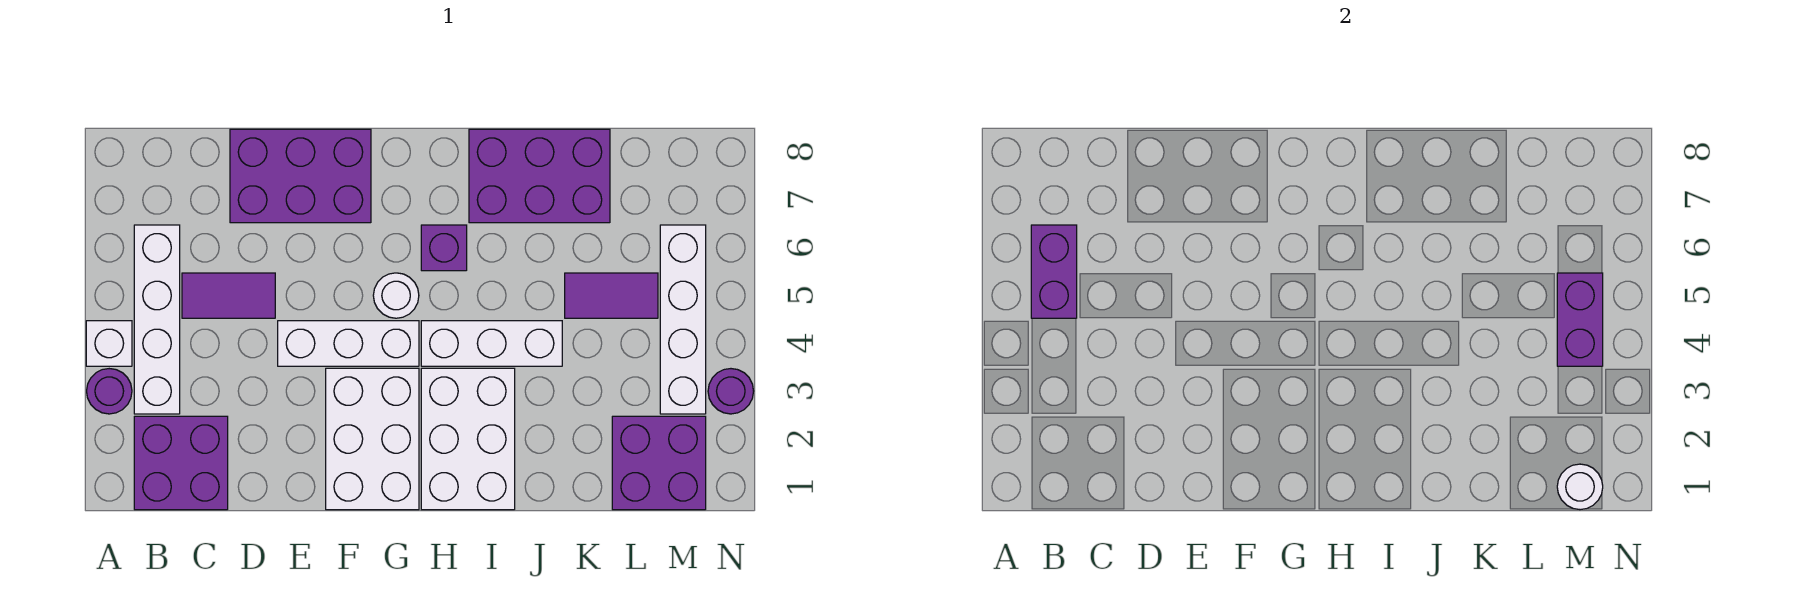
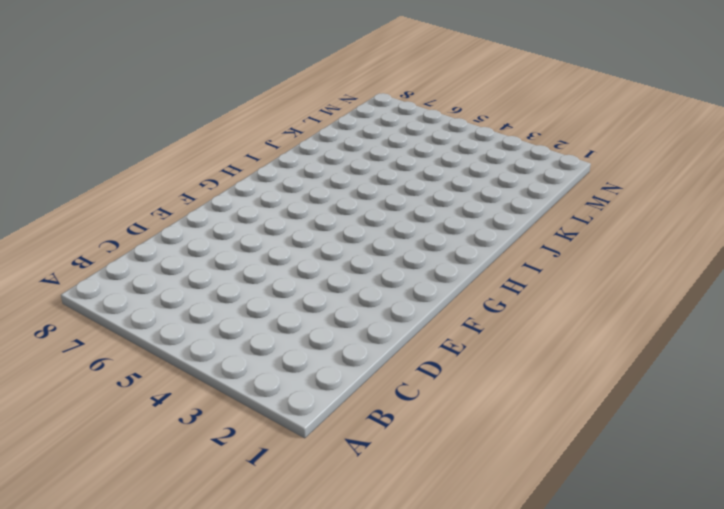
none -> purple 1x1 round brick [87,369,132,414]
none -> white 1x1 brick [86,321,132,366]
none -> purple 2x2 brick [134,416,228,510]

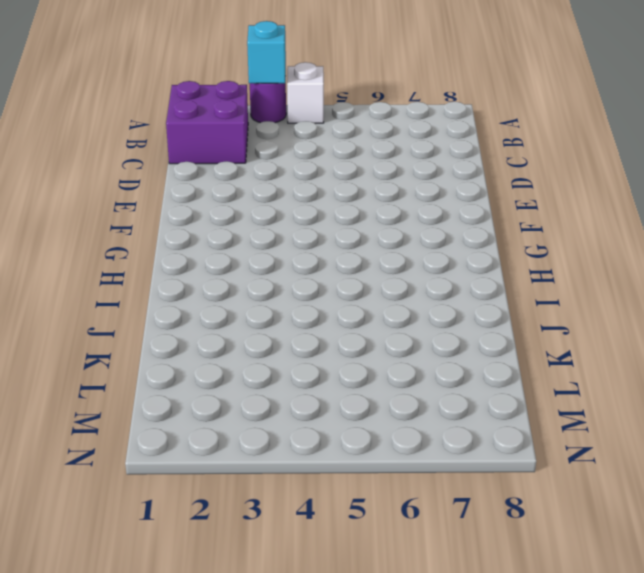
cyan 1x1 brick [247,21,286,83] -> none
none -> white 1x4 brick [134,225,180,414]
none -> purple 1x2 tile [182,273,275,318]
none -> purple 2x3 brick [230,129,371,223]

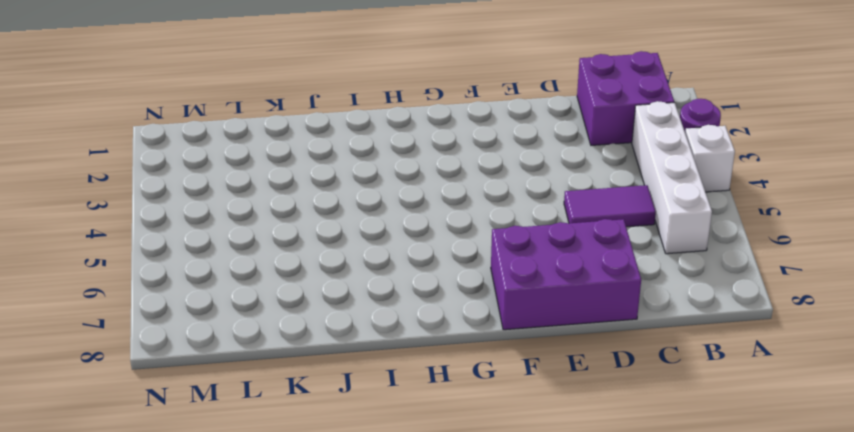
none -> white 1x3 brick [278,321,419,366]
none -> white 2x3 brick [326,368,419,510]
none -> white 1x1 round brick [373,273,419,318]

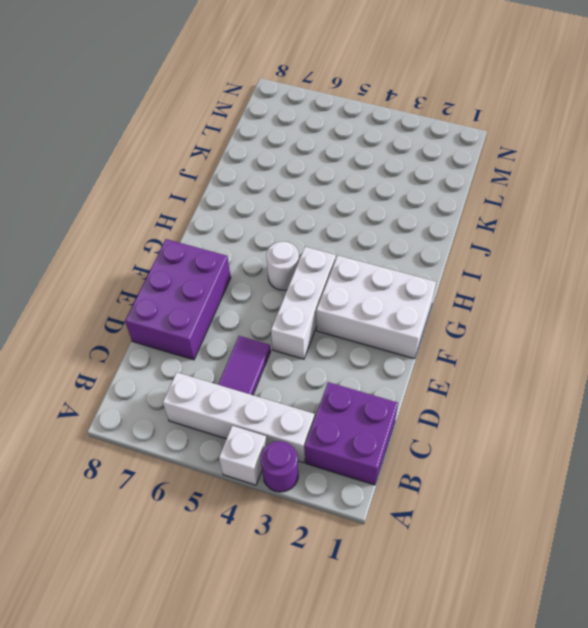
none -> white 2x3 brick [421,368,515,510]
none -> white 1x3 brick [421,321,562,366]
none -> purple 1x1 brick [421,225,467,271]

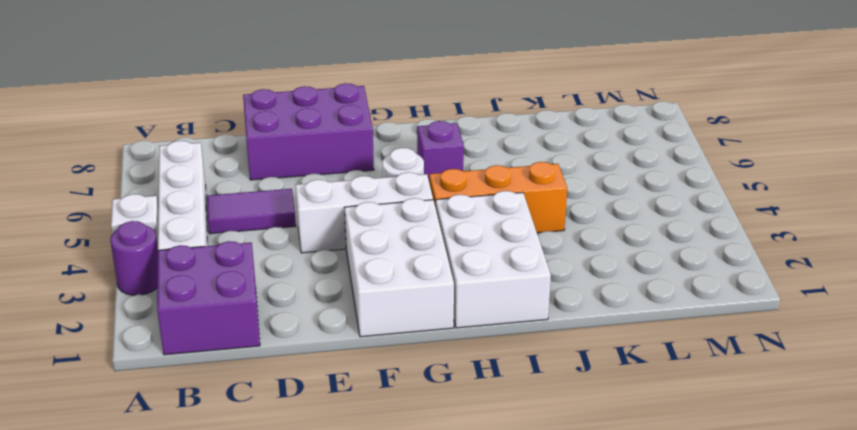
orange 1x3 brick [429,162,567,233] -> white 1x3 brick [421,321,562,366]
none -> purple 2x3 brick [469,129,610,223]
none -> purple 1x2 tile [565,273,658,318]
none -> purple 2x2 brick [612,416,706,510]

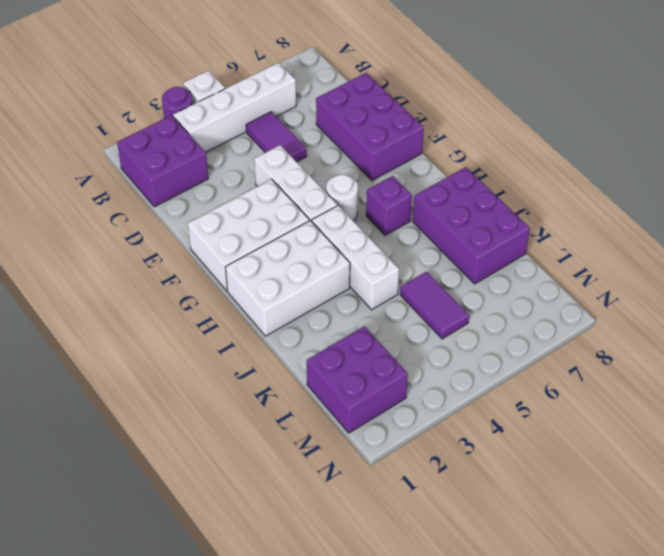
none -> white 1x4 brick [660,225,706,414]
none -> purple 1x1 round brick [708,369,754,414]
none -> purple 1x2 brick [1031,225,1077,318]

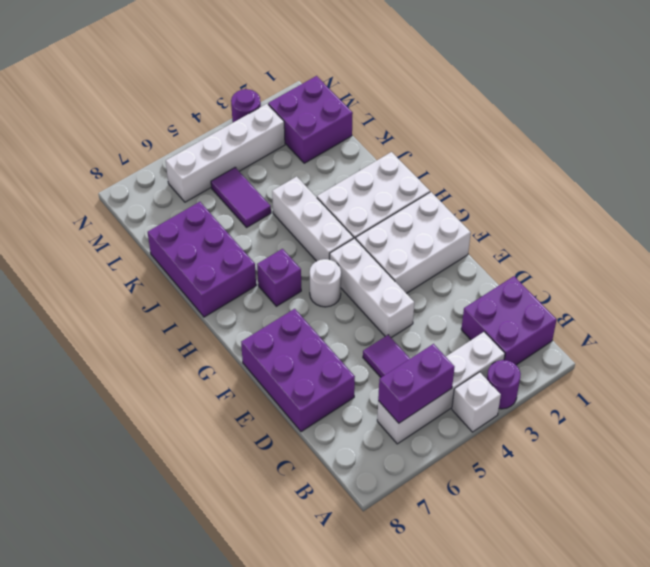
none -> white 1x1 round brick [1557,464,1603,510]
none -> purple 1x2 brick [1557,273,1603,366]

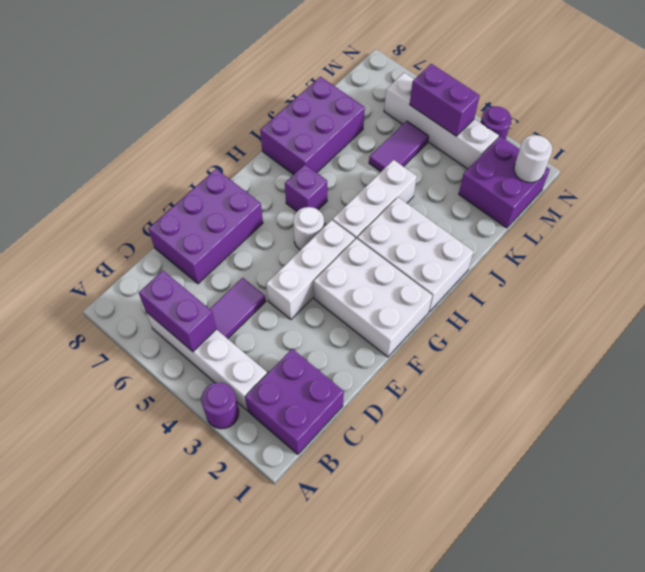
none -> white 1x1 brick [86,321,132,366]

